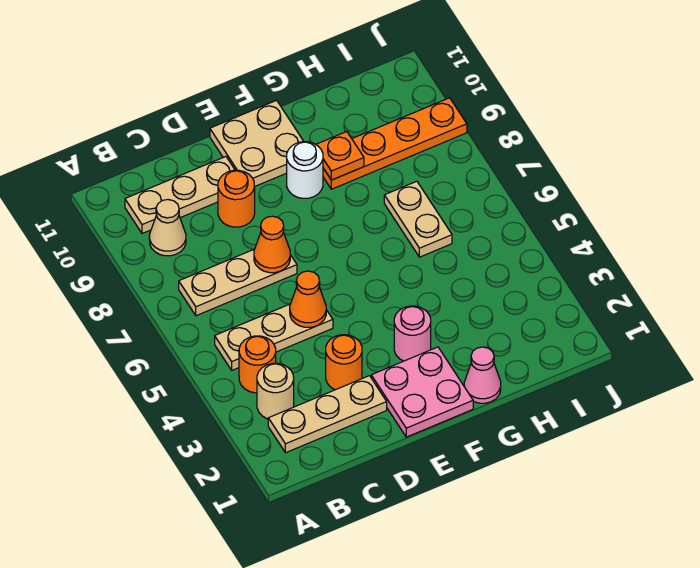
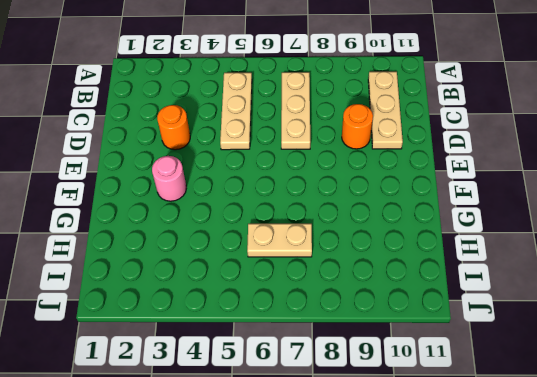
none -> tan 1x3 plate [268,376,387,453]
none -> tan 1x1 round brick [257,363,294,419]
none -> orange 1x1 round brick [239,336,276,393]

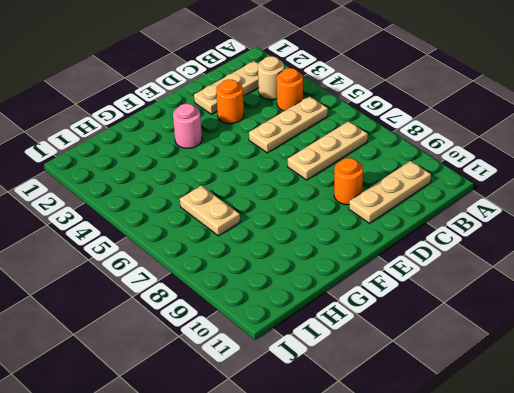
none -> tan 1x1 cone [149,200,186,256]
none -> pink 2x2 plate [371,347,473,437]
none -> tan 2x2 plate [210,100,304,187]

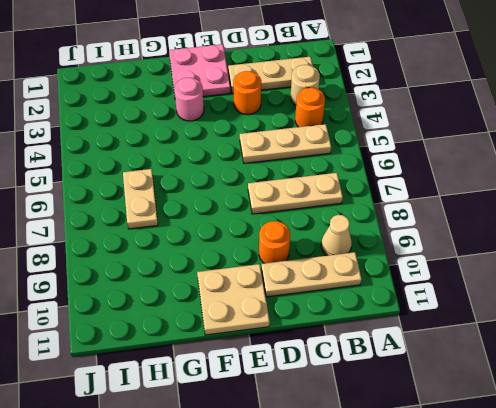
none -> white 1x1 round brick [287,142,323,198]
none -> pink 1x1 cone [464,347,501,403]
none -> orange 1x4 plate [323,98,467,189]

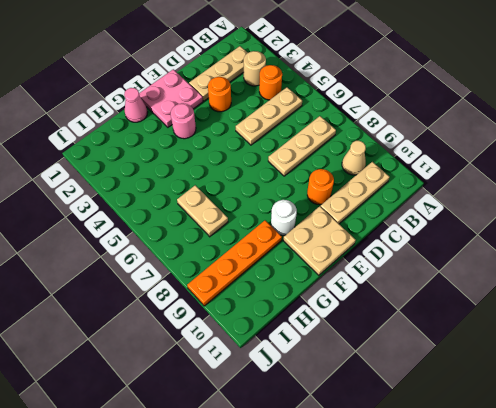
none -> orange 1x1 cone [290,271,326,327]
none -> orange 1x1 cone [254,216,290,273]
none -> orange 1x1 plate [316,132,364,180]

